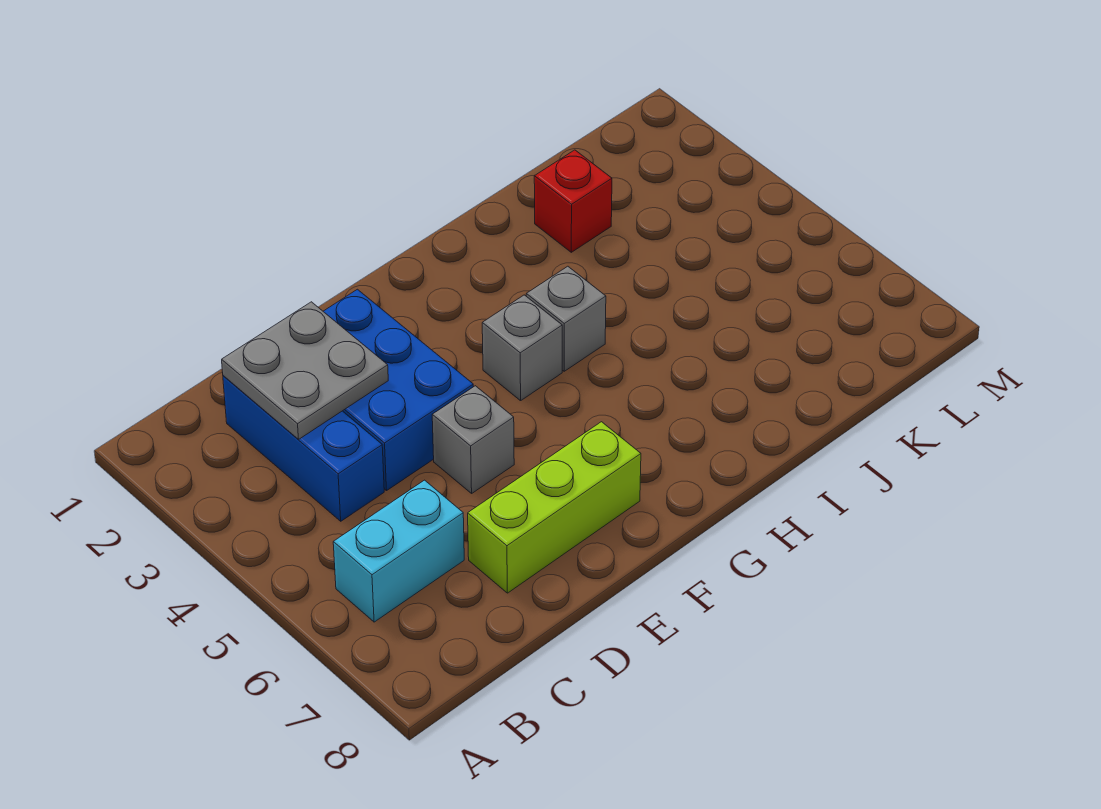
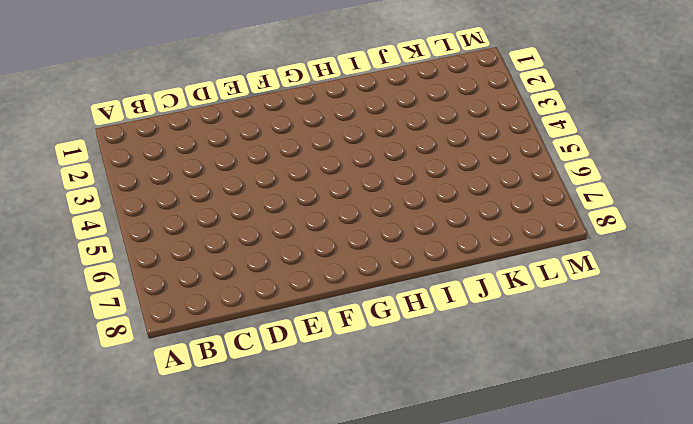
none -> cyan 1x2 brick [333,480,464,622]
none -> blue 1x3 brick [223,376,384,521]

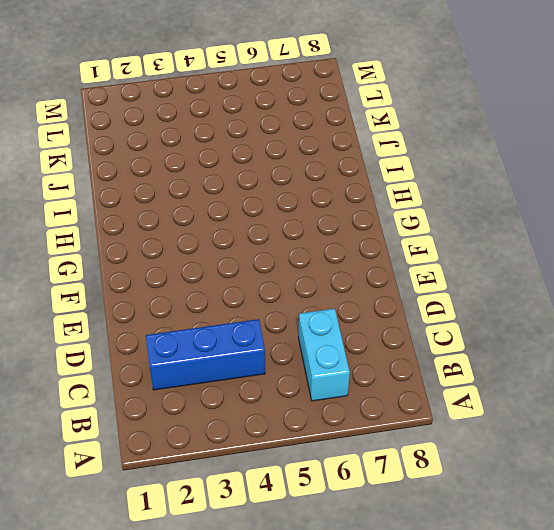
none -> blue 2x3 brick [323,289,473,491]
none -> lime 1x3 brick [468,422,641,593]

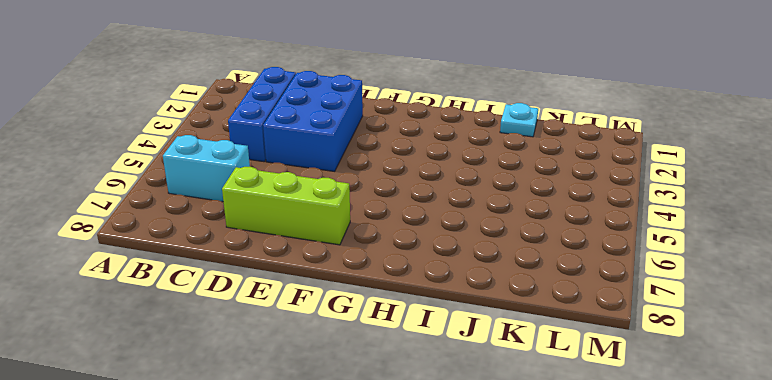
cyan 1x1 plate [500,103,538,137] -> none
none -> grey 1x1 brick [432,386,514,493]
none -> grey 1x1 brick [482,295,562,401]

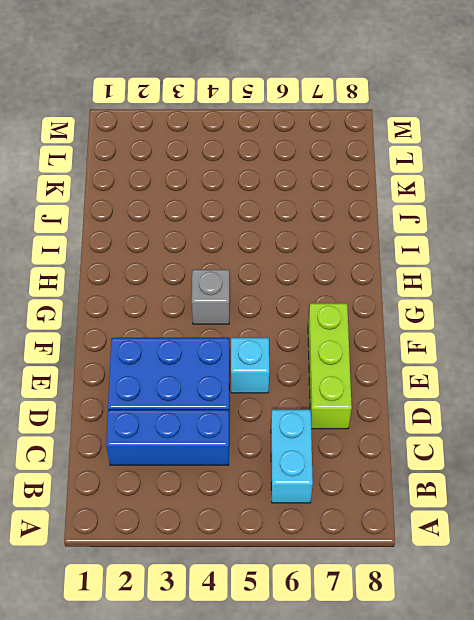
cyan 1x1 brick [231,338,269,393] -> grey 1x1 brick [432,386,514,493]
none -> grey 1x1 brick [526,266,606,371]
none -> red 1x1 brick [534,150,612,252]

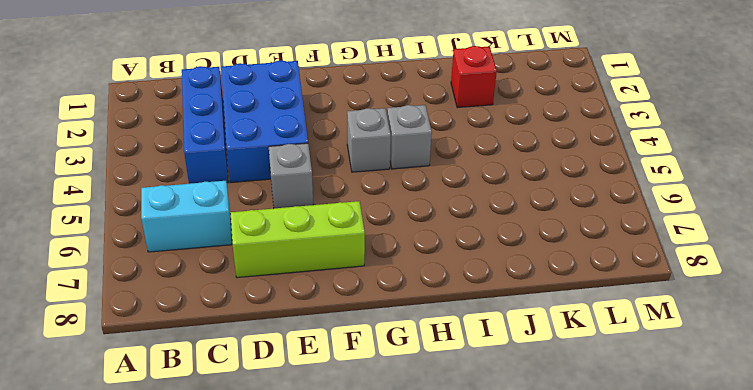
none -> grey 2x2 plate [222,302,388,440]

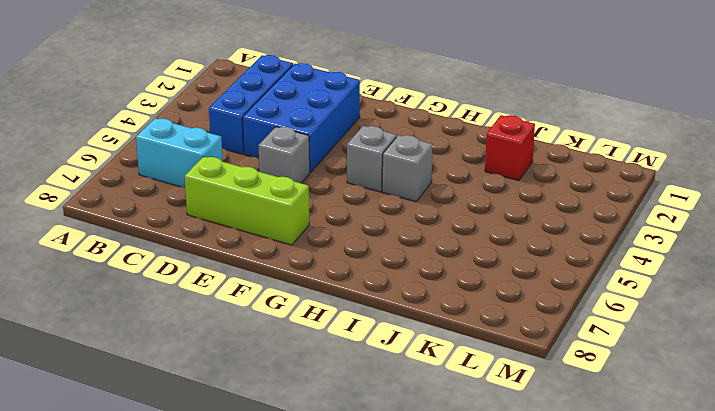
none -> grey 2x2 plate [222,302,388,440]

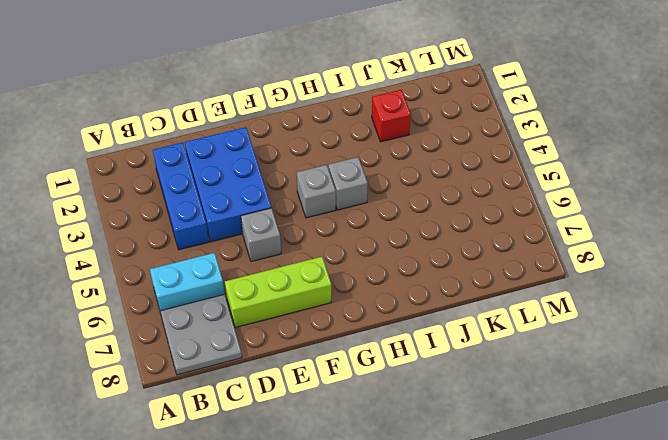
grey 2x2 plate [160,294,242,375] -> grey 2x2 plate moved to [222,302,388,440]

